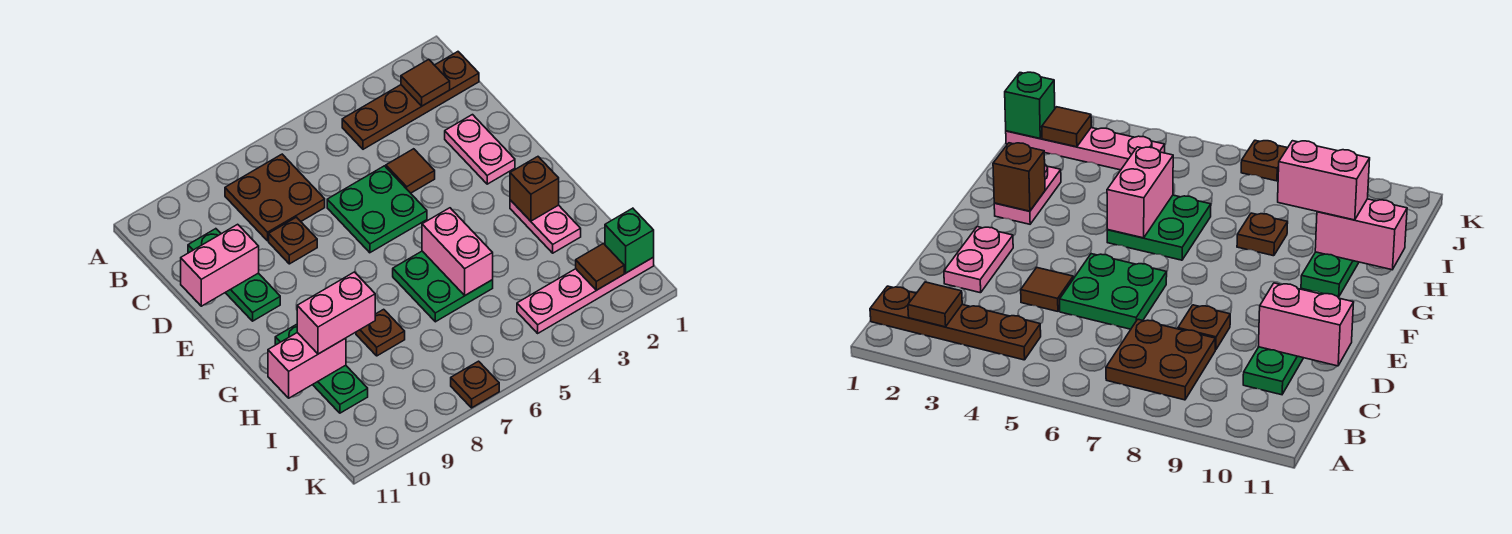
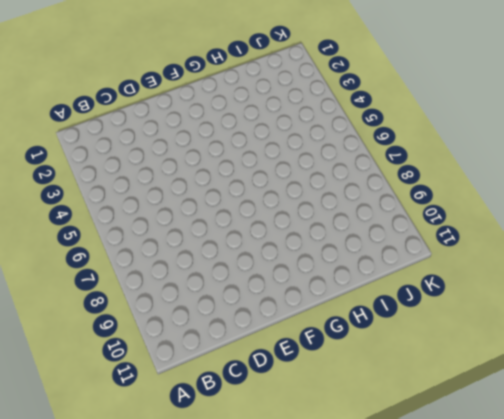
none -> brown 1x4 plate [342,52,479,149]
none -> brown 2x2 plate [225,154,325,241]
none -> green 1x3 plate [188,229,280,321]

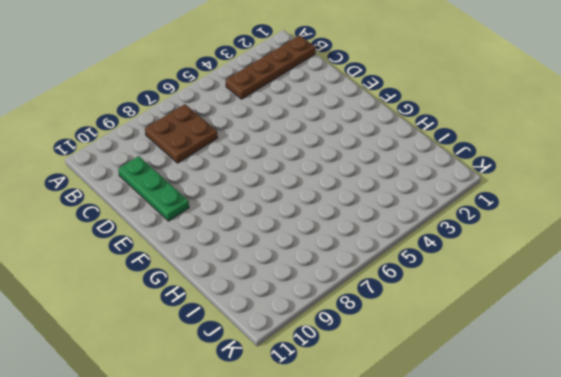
none -> pink 1x2 plate [445,115,515,184]
none -> brown 1x1 tile [386,149,435,193]
none -> green 2x2 plate [327,166,427,253]

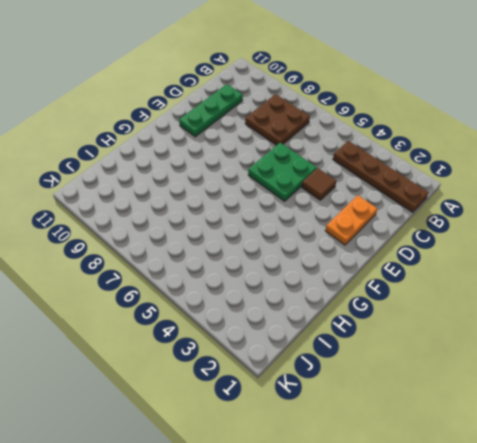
orange 1x2 plate [325,195,377,245] -> pink 1x2 plate [445,115,515,184]
none -> brown 1x1 plate [269,217,317,264]
none -> pink 1x2 plate [510,200,581,253]
none -> green 2x2 plate [393,251,493,322]

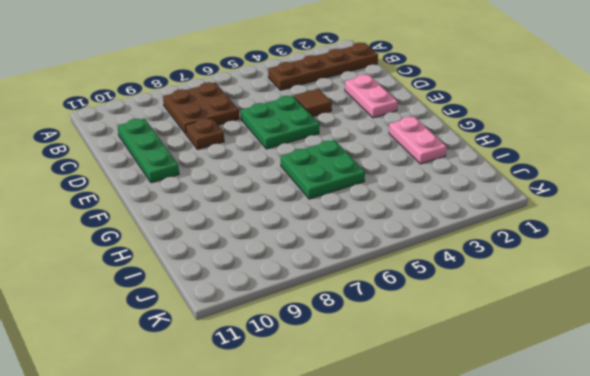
none -> green 1x3 plate [275,324,368,413]
none -> brown 1x1 plate [356,309,405,356]
none -> pink 1x4 plate [517,257,654,333]

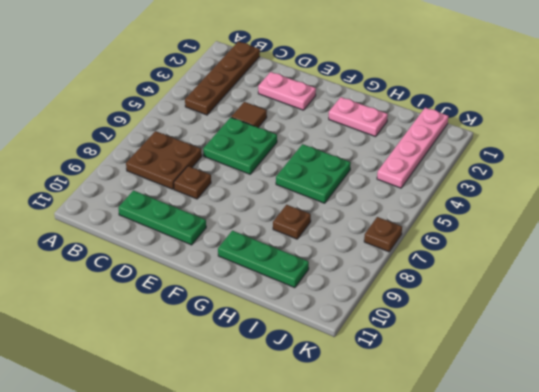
none -> brown 1x1 tile [401,59,450,106]
none -> pink 1x2 brick [181,224,259,306]
none -> brown 1x1 brick [510,157,559,221]

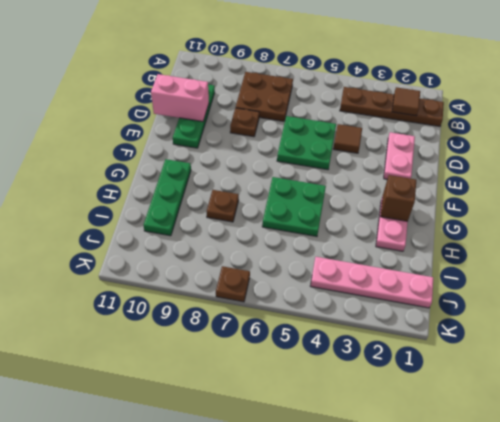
none -> pink 1x2 brick [422,208,493,295]
none -> pink 1x2 brick [268,333,346,398]
none -> green 1x1 brick [605,208,654,273]

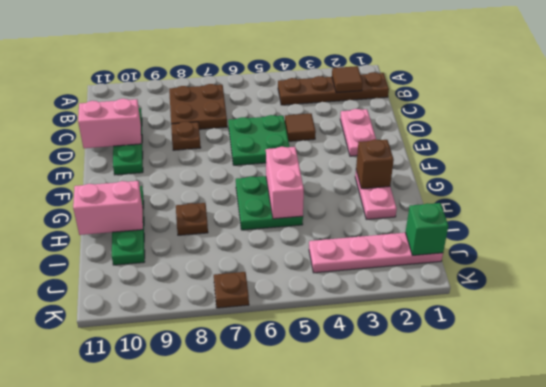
none -> brown 1x1 tile [576,244,624,290]
none -> pink 1x2 brick [297,272,375,354]

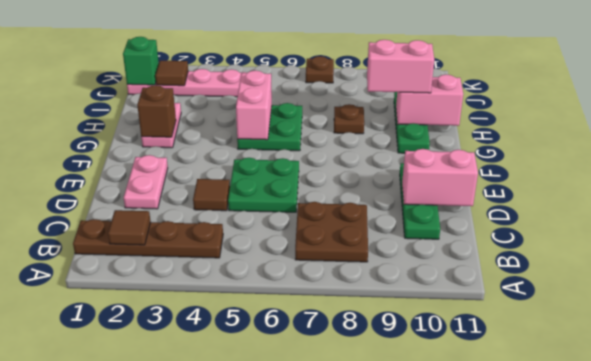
none -> brown 1x1 plate [269,217,317,264]

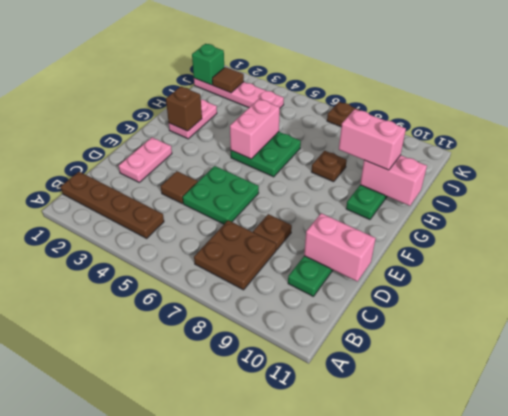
none -> brown 1x1 tile [401,59,450,106]

